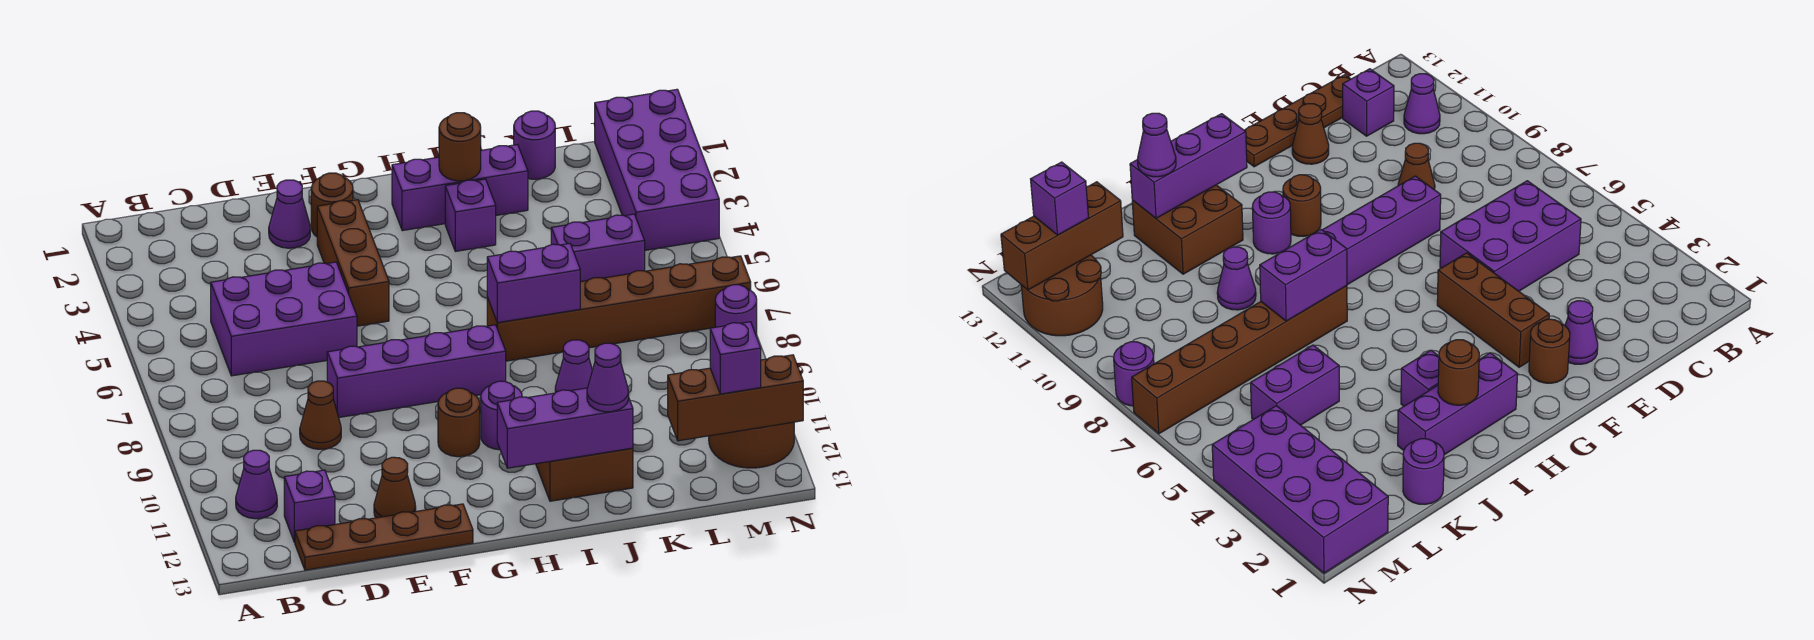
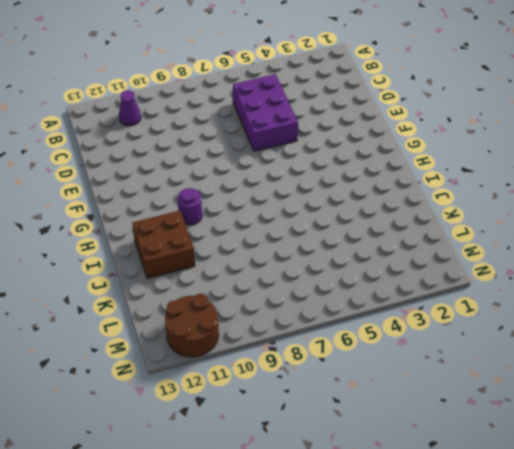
none -> purple 1x1 brick [284,470,335,542]
none -> brown 1x4 plate [295,504,473,570]
none -> brown 1x1 cone [300,381,341,449]

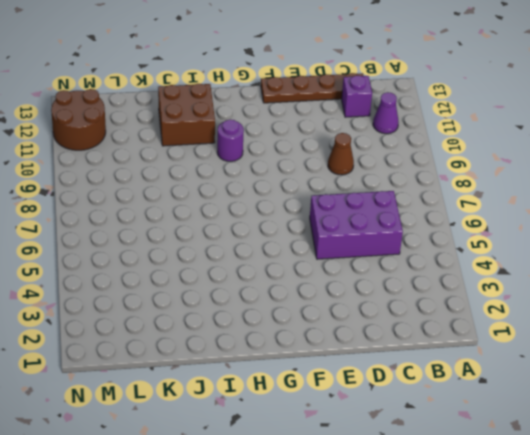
none -> purple 1x1 cone [269,180,310,248]
none -> purple 1x4 brick [327,325,506,417]
none -> brown 1x1 cone [374,457,416,518]

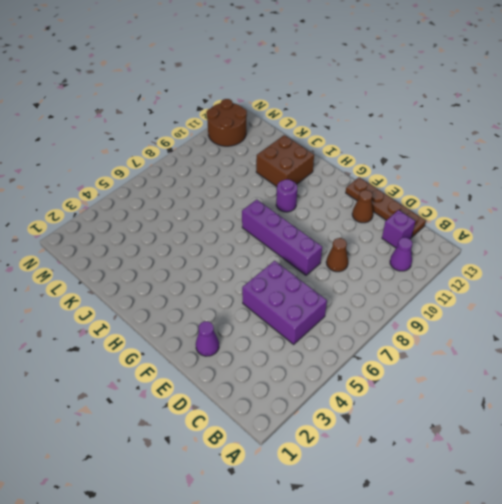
none -> brown 1x1 round brick [311,173,353,237]
none -> brown 1x3 brick [317,200,389,326]
none -> brown 1x1 round brick [438,388,480,457]

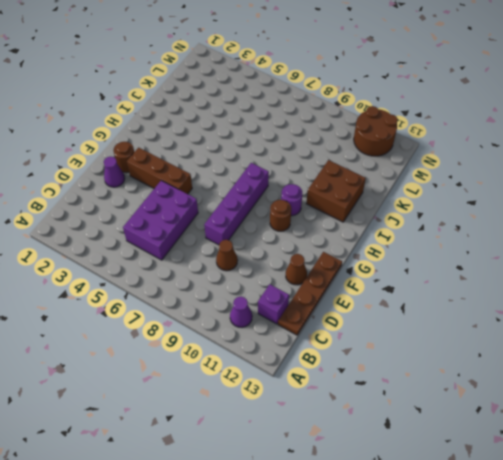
none -> purple 1x3 brick [392,145,528,231]
none -> purple 1x1 brick [445,179,496,251]
none -> brown 1x6 brick [487,256,751,361]

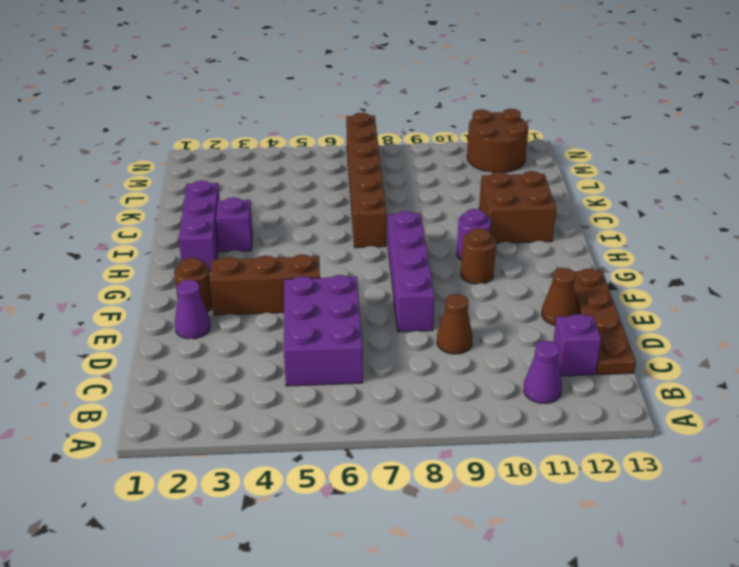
none -> purple 1x1 cone [555,340,592,393]
none -> purple 1x1 round brick [514,111,555,179]
none -> purple 1x2 brick [551,214,645,282]

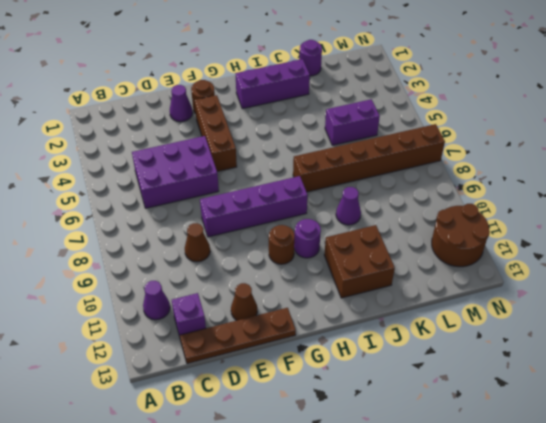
none -> purple 1x1 brick [445,179,496,251]
none -> purple 2x4 brick [595,89,719,250]
none -> purple 1x1 round brick [715,285,757,337]

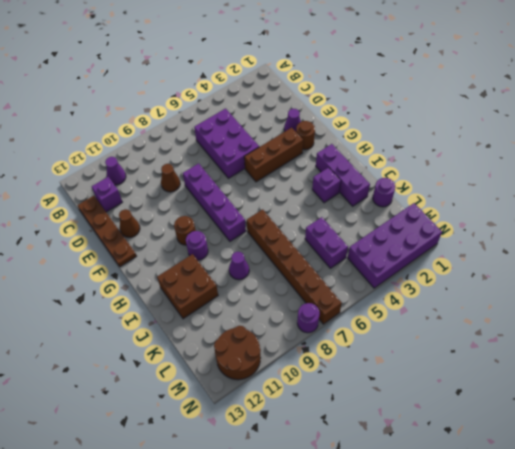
none -> purple 1x3 brick [497,388,633,468]
none -> brown 1x1 round brick [439,113,481,181]
none -> purple 1x2 brick [487,244,580,323]

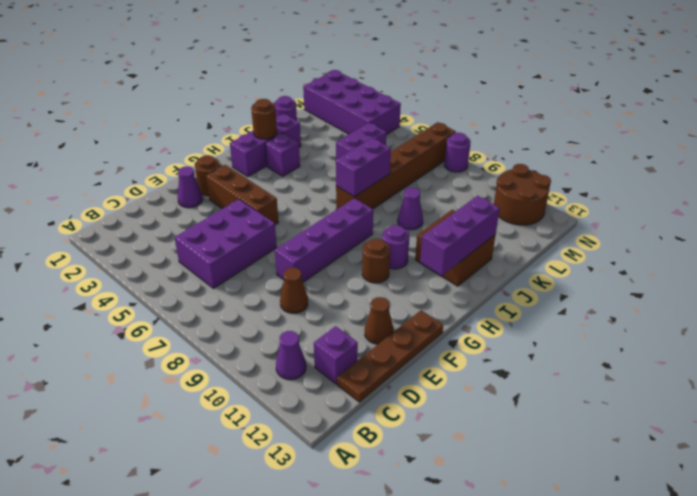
none -> brown 1x3 brick [668,355,803,441]
none -> purple 1x1 cone [587,343,629,412]
none -> purple 1x1 brick [710,322,761,394]

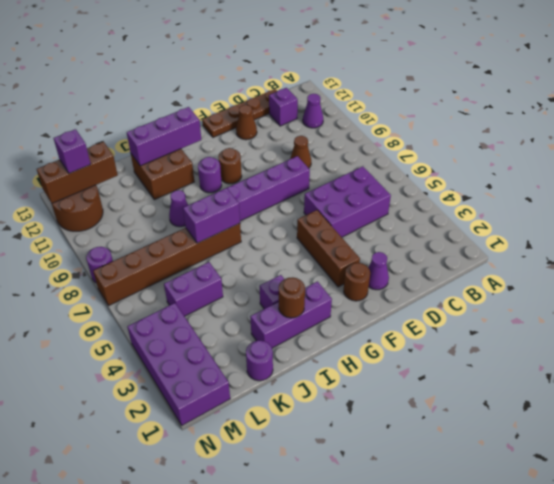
none -> purple 1x1 cone [587,343,629,412]

